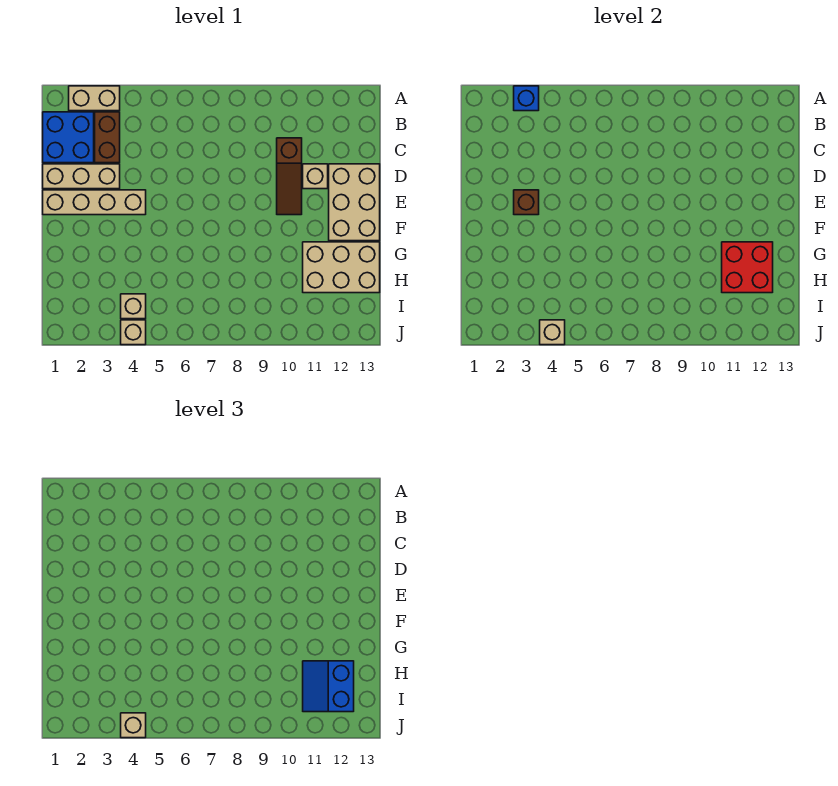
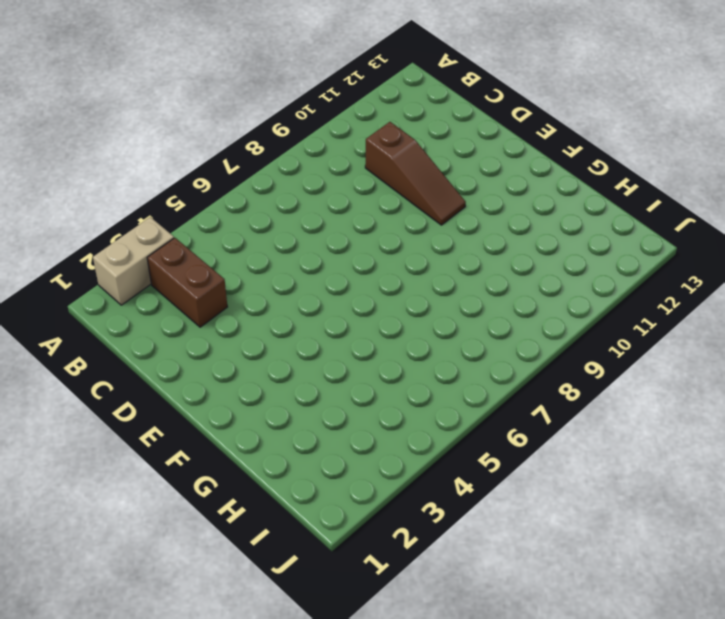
none -> blue 2x2 brick [43,112,94,163]
none -> tan 1x3 brick [43,164,120,189]
none -> tan 1x1 brick [303,164,328,189]

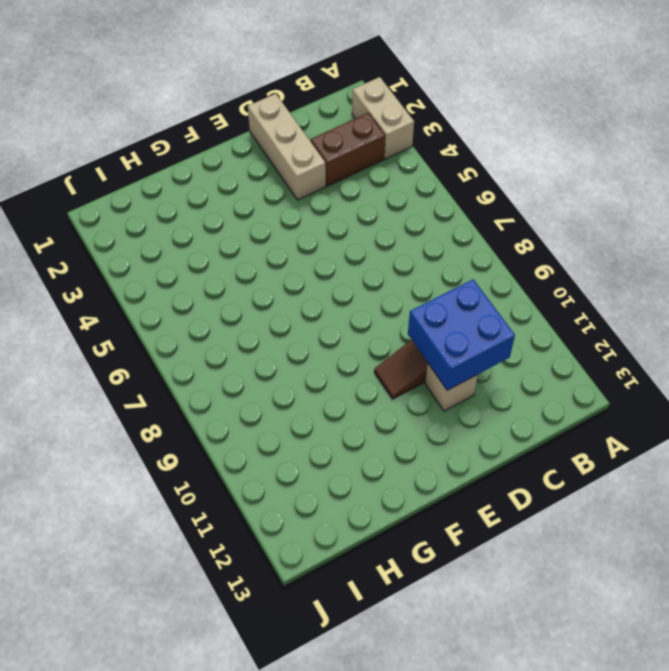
blue 2x2 brick [408,279,515,390] -> blue 2x2 brick moved to [43,112,94,163]
none -> tan 2x3 brick [329,164,380,241]
none -> tan 1x4 brick [43,190,146,215]
none -> tan 2x3 brick [303,242,380,293]

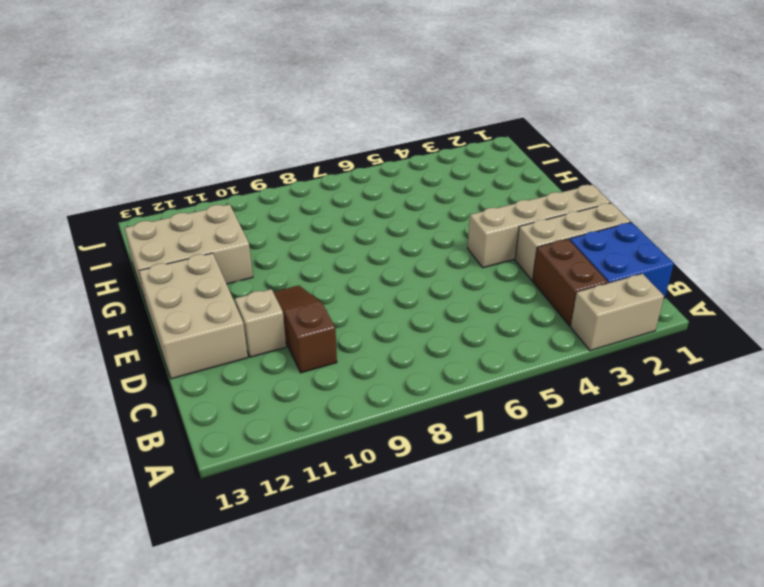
none -> tan 1x1 brick [121,294,146,319]
none -> tan 1x1 brick [121,320,146,345]
none -> blue 1x1 brick [514,86,539,111]

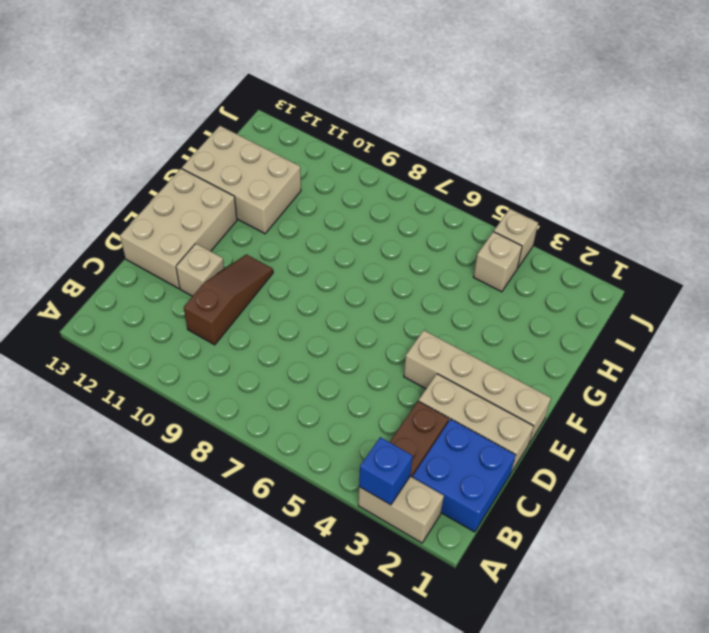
none -> brown 1x1 brick [514,190,539,215]
none -> red 2x2 brick [722,242,773,293]
none -> tan 1x1 brick [540,320,565,345]

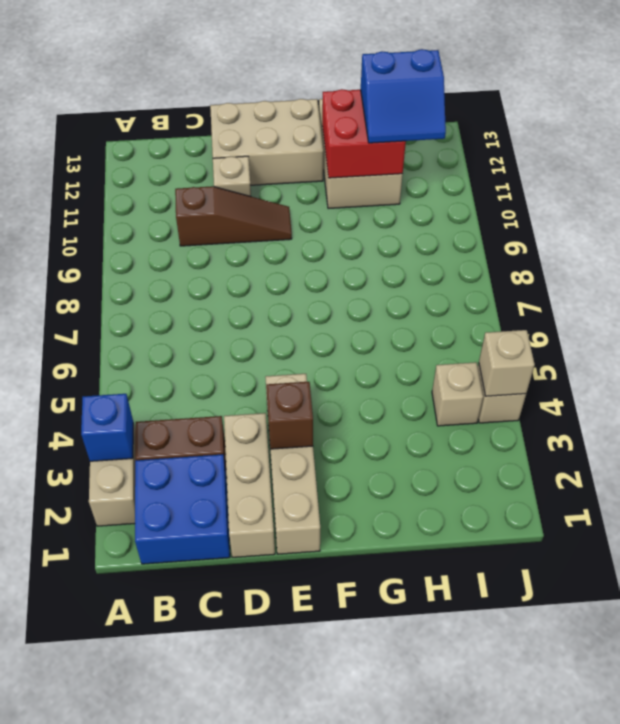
none -> tan 1x1 brick [121,713,146,738]

